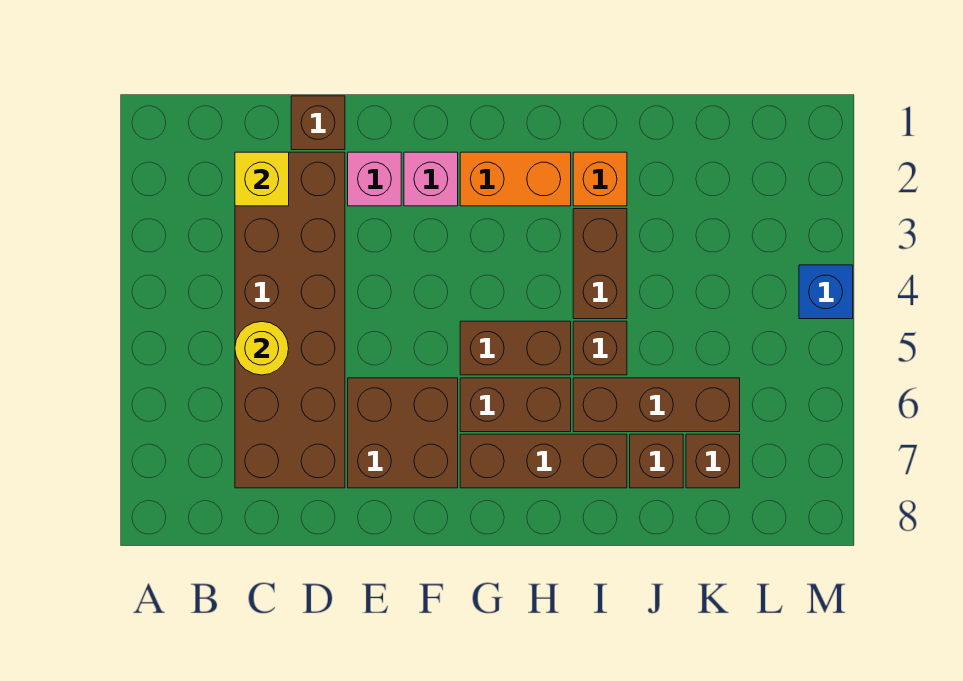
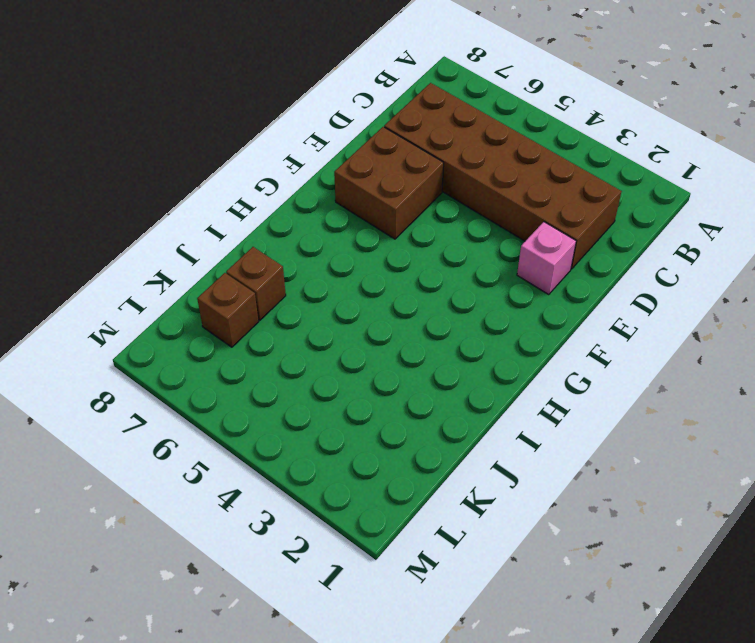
none -> brown 1x1 brick [291,96,345,150]
none -> pink 1x1 brick [404,152,458,206]
none -> orange 1x2 brick [460,152,571,206]

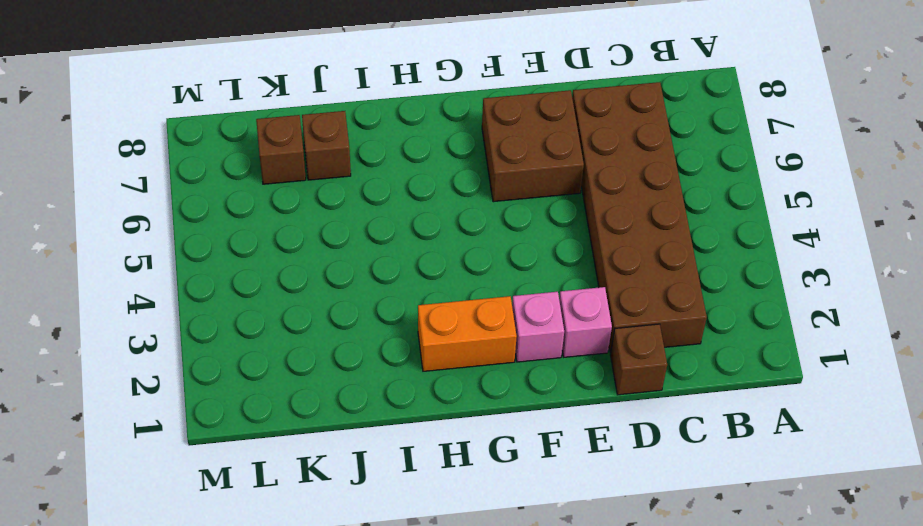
none -> brown 1x2 brick [460,321,571,375]
none -> brown 1x2 brick [460,378,571,432]
none -> brown 1x3 brick [460,434,627,488]

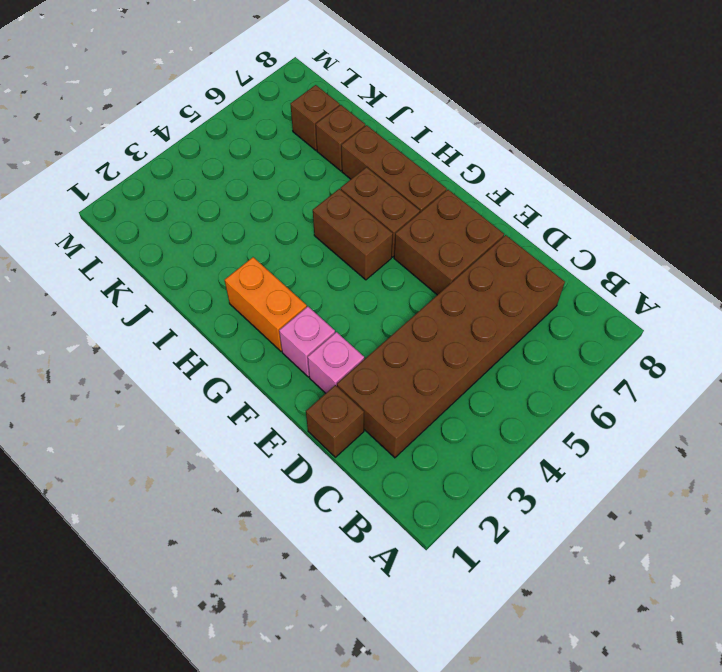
none -> orange 1x1 brick [573,152,627,206]
none -> brown 1x2 brick [573,209,627,319]
none -> brown 1x1 brick [573,321,627,375]

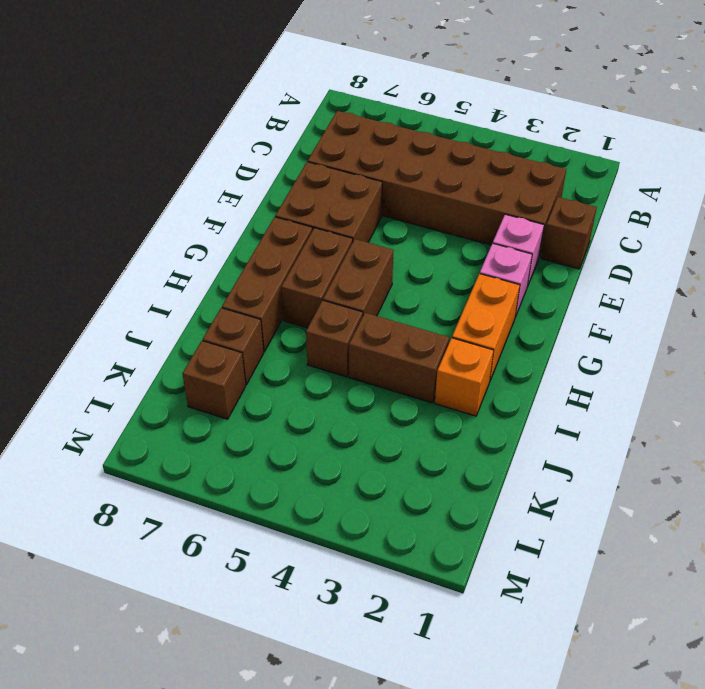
none -> brown 1x3 brick [573,378,740,432]
none -> blue 1x1 brick [799,265,853,319]
none -> yellow 1x1 brick [235,152,289,206]

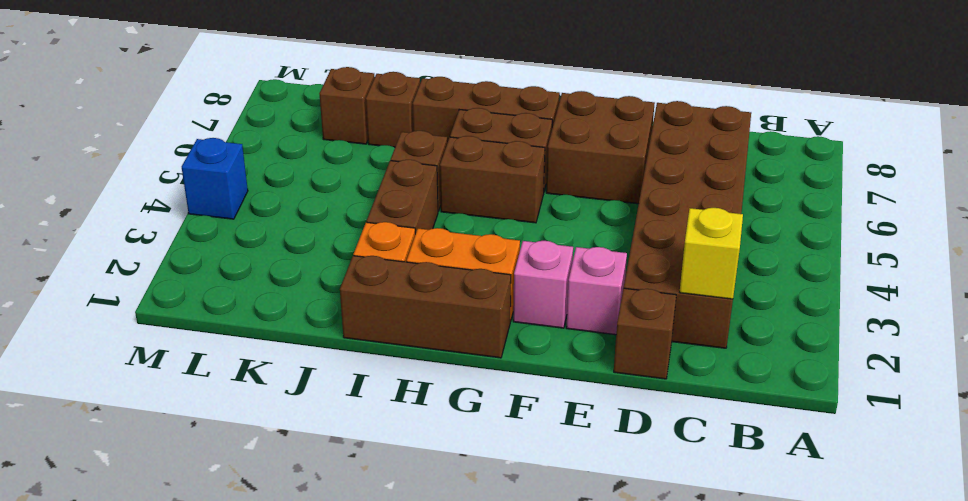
brown 1x3 brick [340,256,511,358] -> brown 1x3 brick moved to [573,378,740,432]
none -> yellow 1x1 round brick [235,321,289,375]

